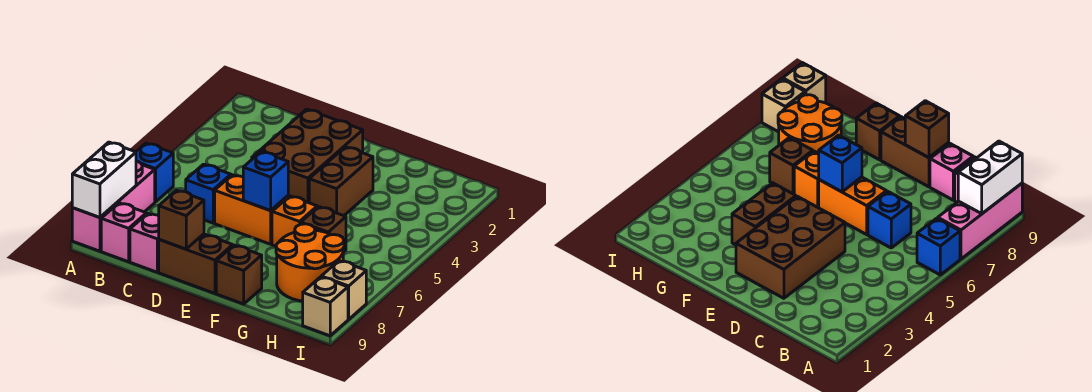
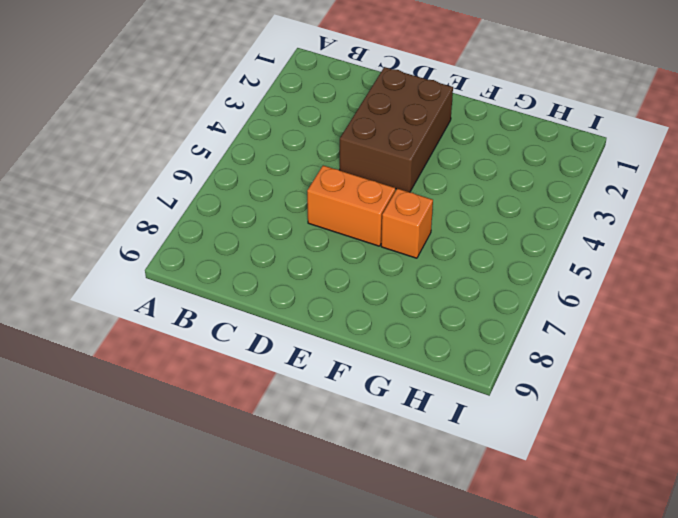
none -> blue 1x1 brick [136,143,173,202]
none -> pink 1x3 brick [72,161,155,251]
none -> pink 1x1 brick [101,203,146,262]

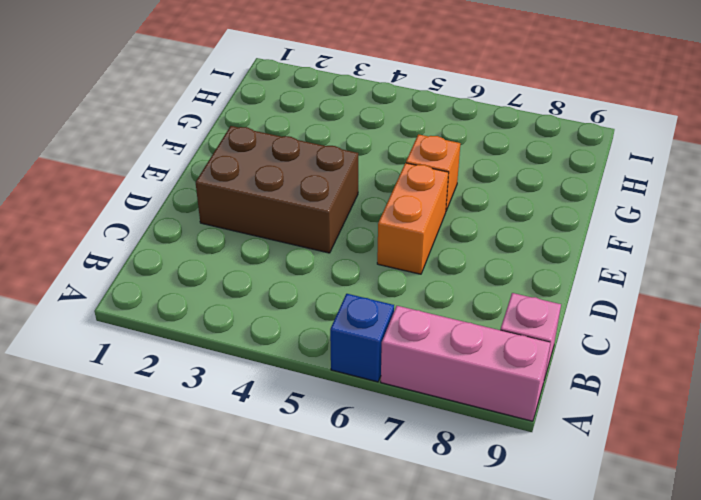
none -> blue 1x1 brick [186,164,231,223]
none -> pink 1x1 brick [130,214,159,272]
none -> brown 1x2 brick [159,234,233,293]

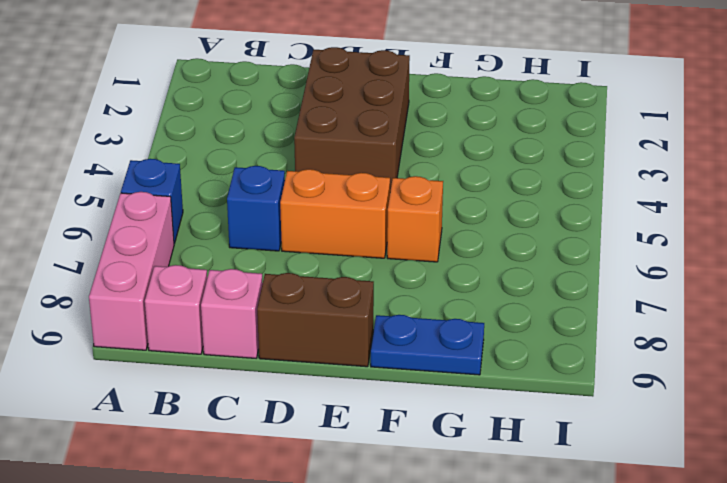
blue 1x2 plate [371,315,484,375] -> brown 1x1 brick [216,245,262,304]
none -> brown 1x2 brick [309,147,373,216]
none -> brown 1x1 brick [301,207,346,252]
none -> orange 2x2 round brick [276,224,344,301]

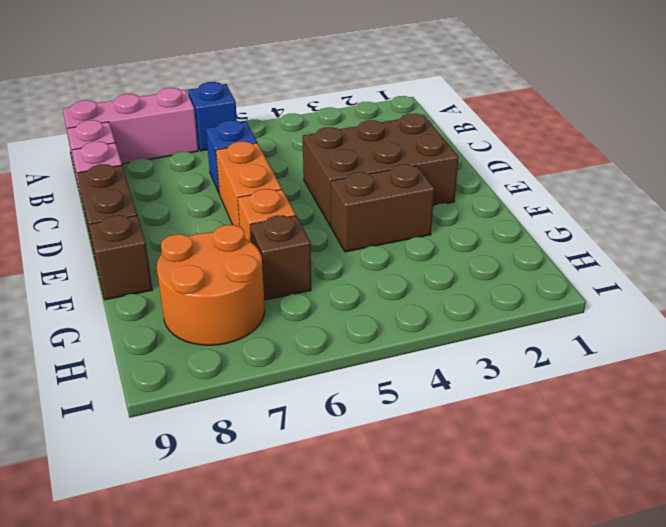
none -> tan 1x1 brick [321,261,366,319]
none -> tan 1x1 brick [303,277,348,336]
none -> white 1x2 brick [72,142,136,218]

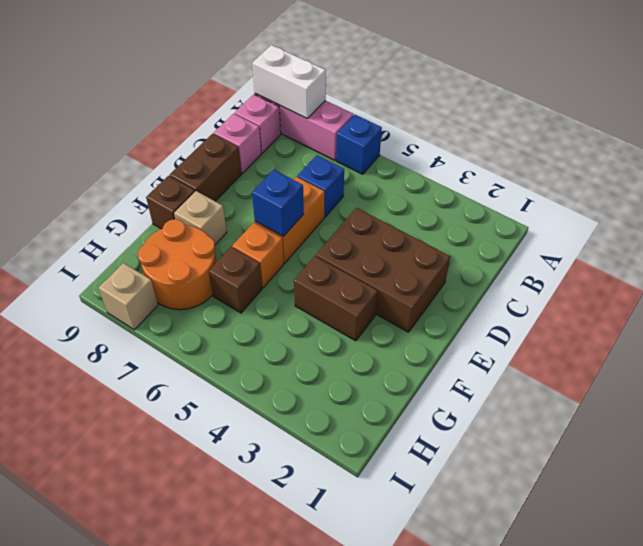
tan 1x1 brick [174,191,227,245] -> tan 1x1 brick moved to [303,277,348,336]
none -> brown 1x1 brick [159,190,204,249]

